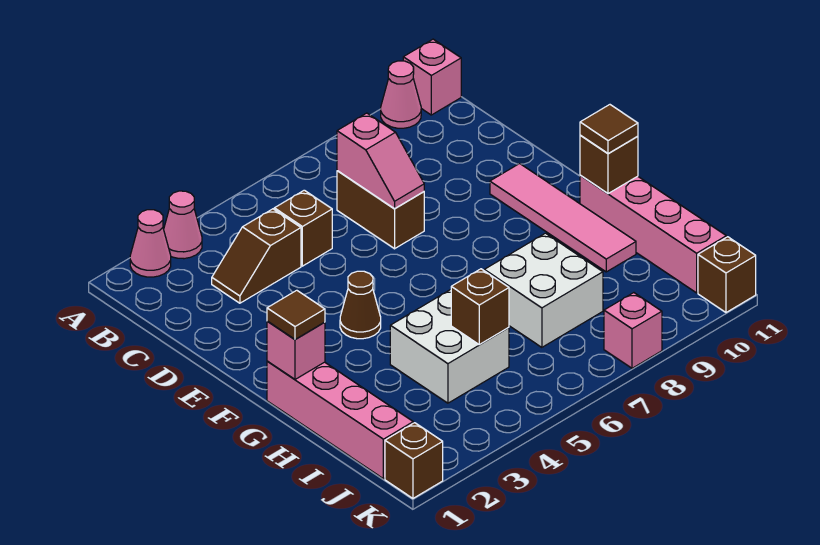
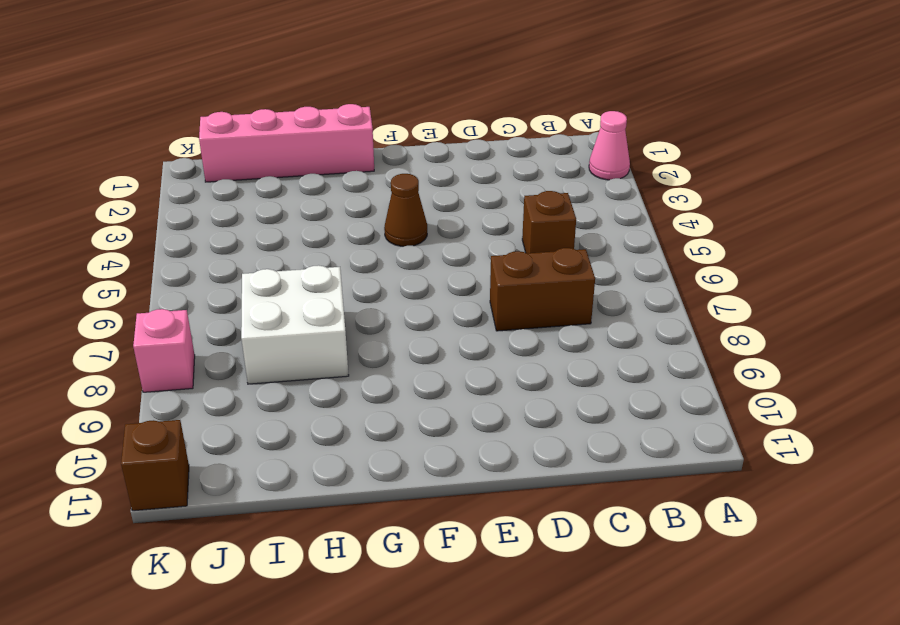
none -> pink 1x1 cone [164,191,202,259]
none -> pink 1x1 cone [381,61,421,128]
none -> pink 1x1 brick [403,39,461,115]

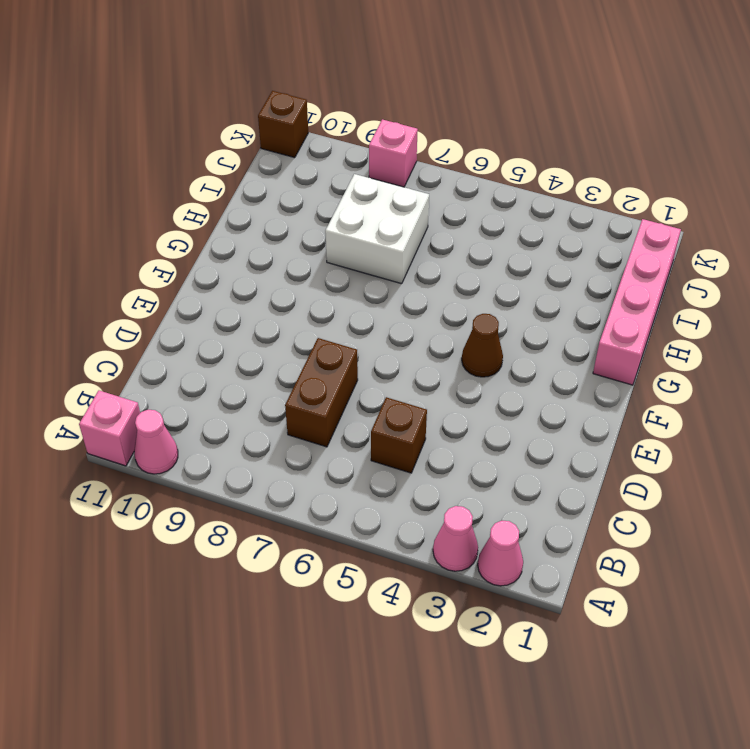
none -> brown 1x2 slope [212,209,301,303]
none -> pink 1x4 tile [490,164,636,272]
none -> pink 1x4 brick [580,175,726,293]

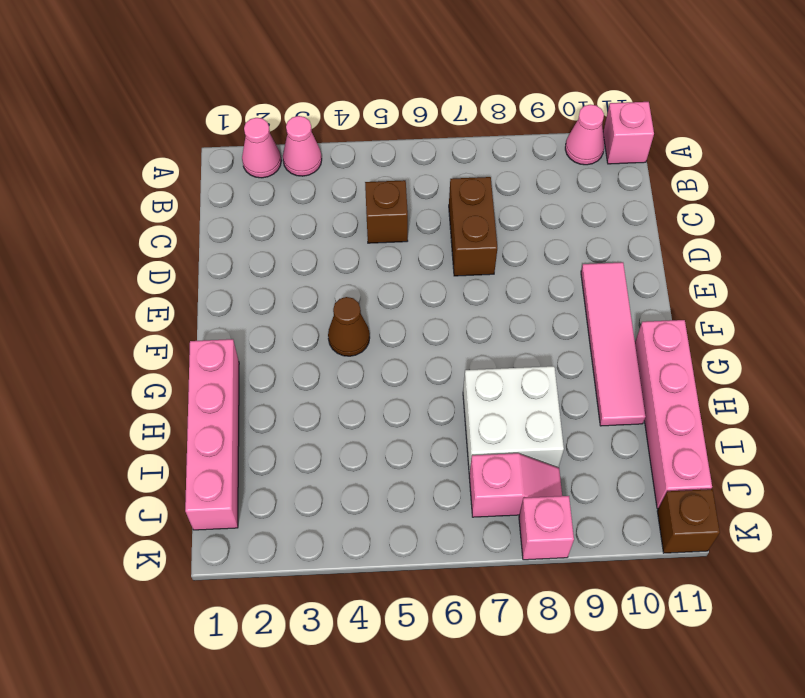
pink 1x2 slope [469,453,562,517] -> pink 1x2 slope turned to [337,113,424,209]
none -> brown 1x2 slope [212,209,301,303]
none -> white 2x2 brick [390,290,509,403]
none -> brown 1x1 brick [385,423,443,498]

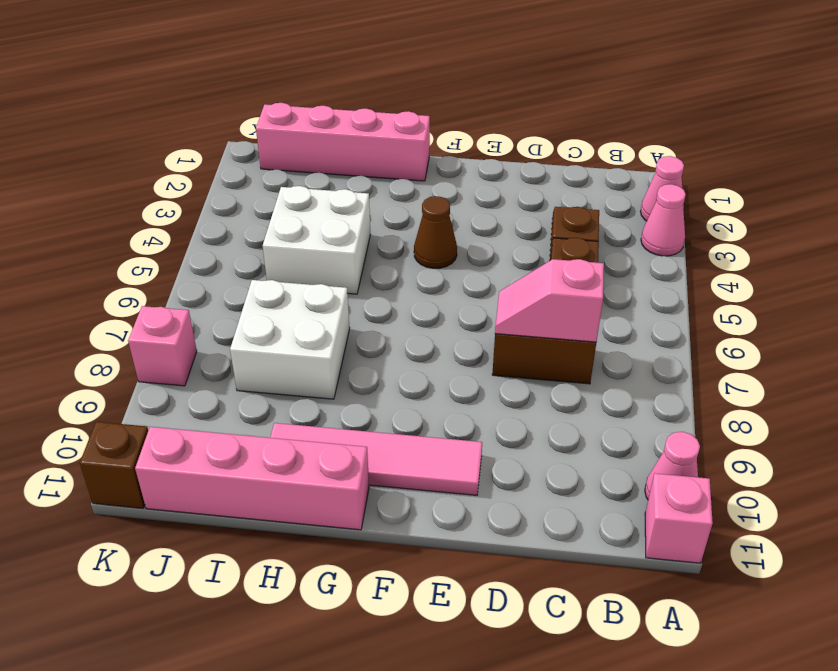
none -> brown 1x1 brick [385,423,443,498]
none -> pink 1x1 brick [267,321,325,379]
none -> brown 1x1 brick [580,135,638,194]

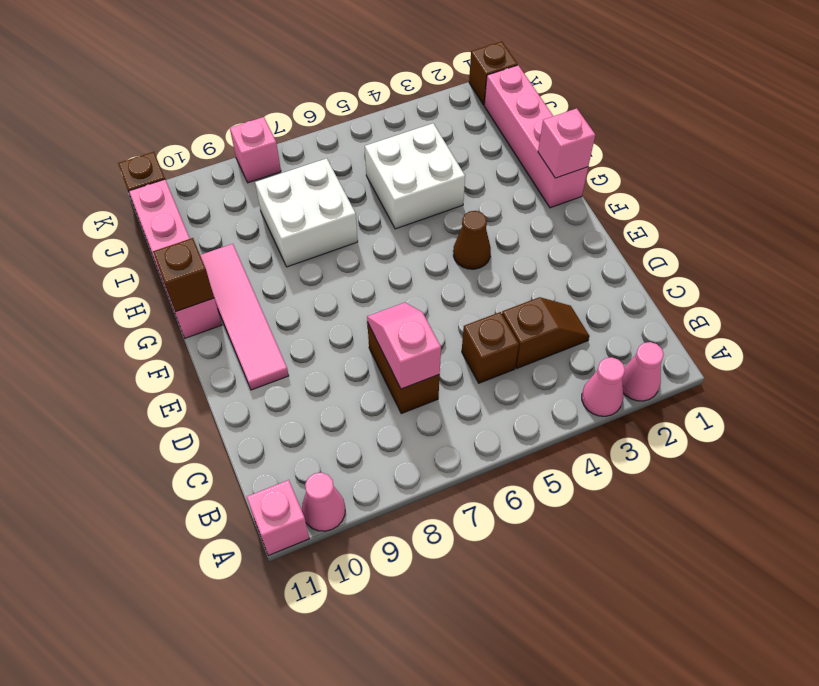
none -> brown 1x1 brick [451,269,509,344]
none -> brown 1x1 tile [267,290,325,340]
none -> brown 1x1 tile [580,105,638,154]

